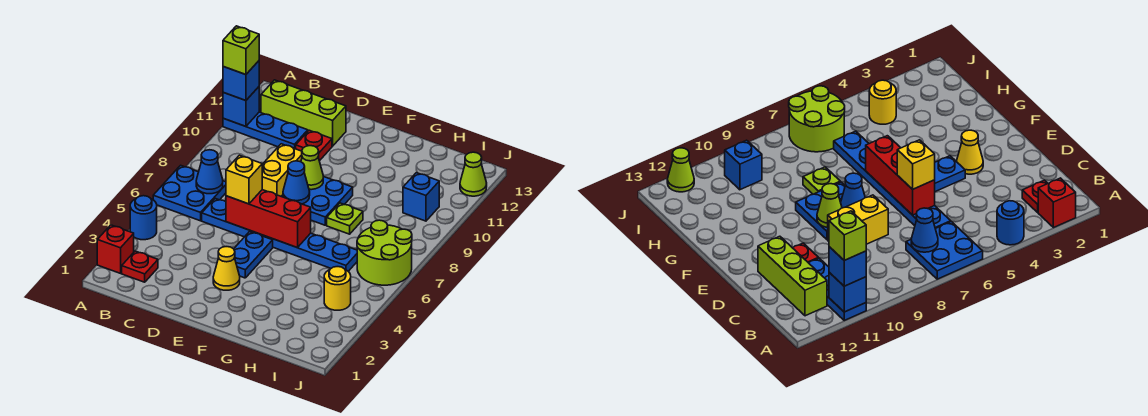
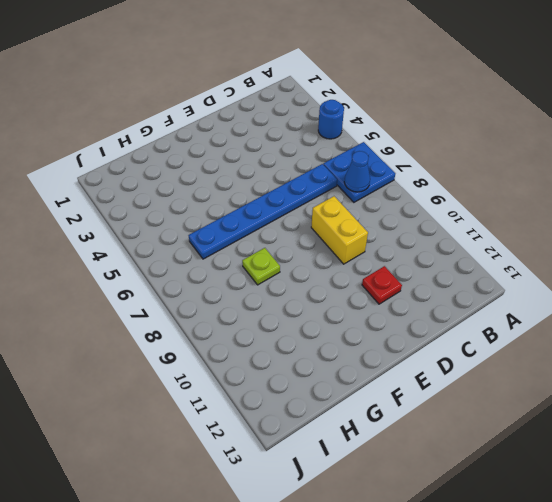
none -> red 1x1 brick [97,225,134,273]
none -> blue 1x3 plate [223,112,308,149]
none -> red 1x1 plate [122,251,158,282]

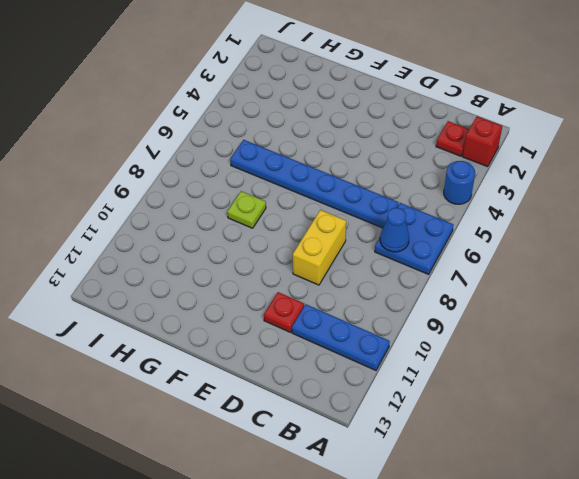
none -> lime 1x3 brick [261,80,346,146]
none -> yellow 1x1 cone [213,247,240,290]
none -> blue 1x2 plate [234,231,273,278]

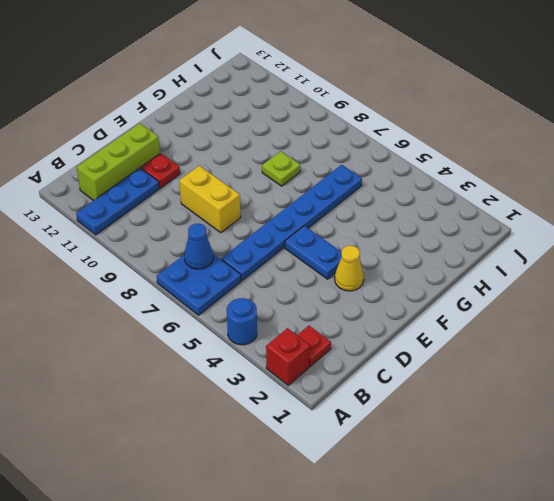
none -> blue 2x2 plate [281,176,353,225]
none -> yellow 1x1 round brick [324,267,351,310]
none -> lime 2x2 round brick [357,220,412,285]

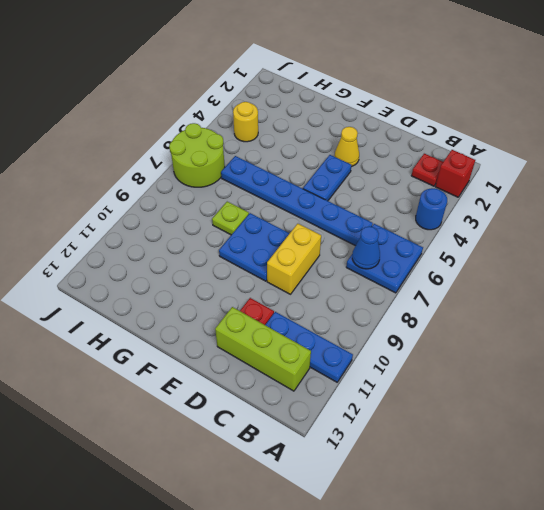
none -> blue 1x1 brick [403,173,439,221]
none -> lime 1x1 cone [460,152,487,196]
none -> blue 1x1 brick [223,87,259,126]

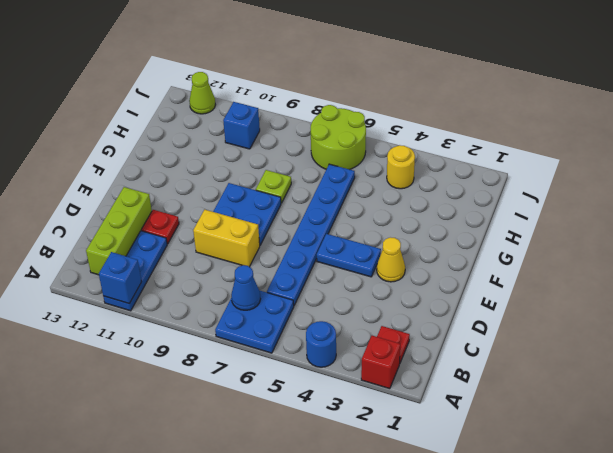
none -> red 1x3 brick [226,190,311,248]
none -> blue 1x1 cone [283,161,310,204]
none -> lime 1x1 cone [301,146,323,190]

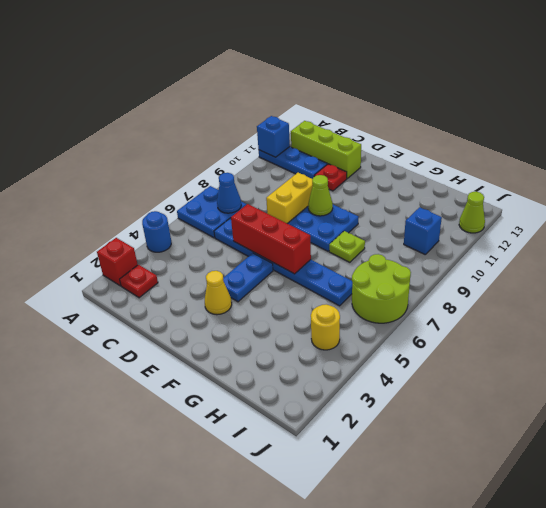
none -> blue 1x1 cone [283,161,310,204]
none -> blue 1x1 brick [223,61,259,101]
none -> yellow 1x1 brick [226,155,262,204]

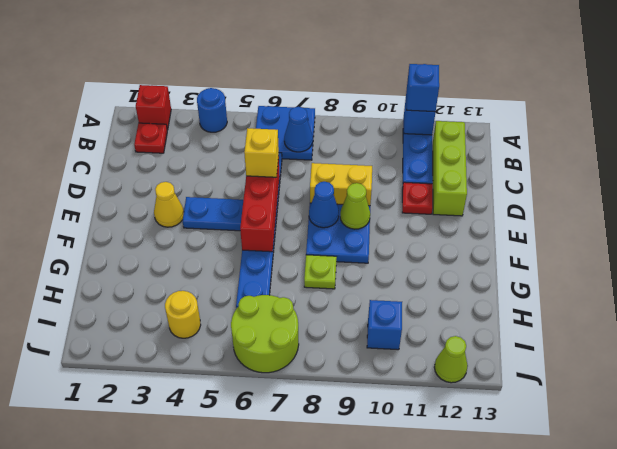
none -> lime 1x1 brick [223,26,259,75]

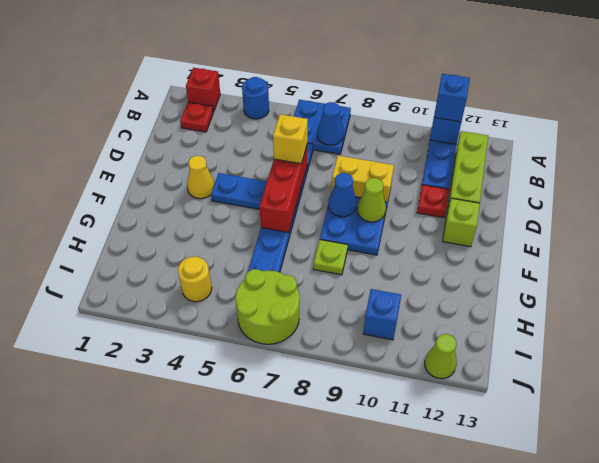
lime 1x1 brick [443,198,480,247] -> lime 1x1 brick moved to [223,26,259,75]

